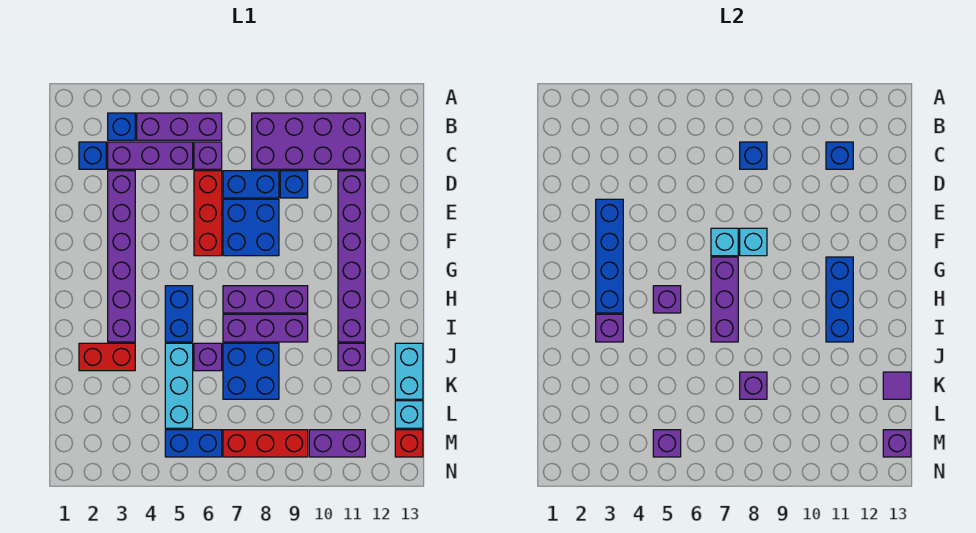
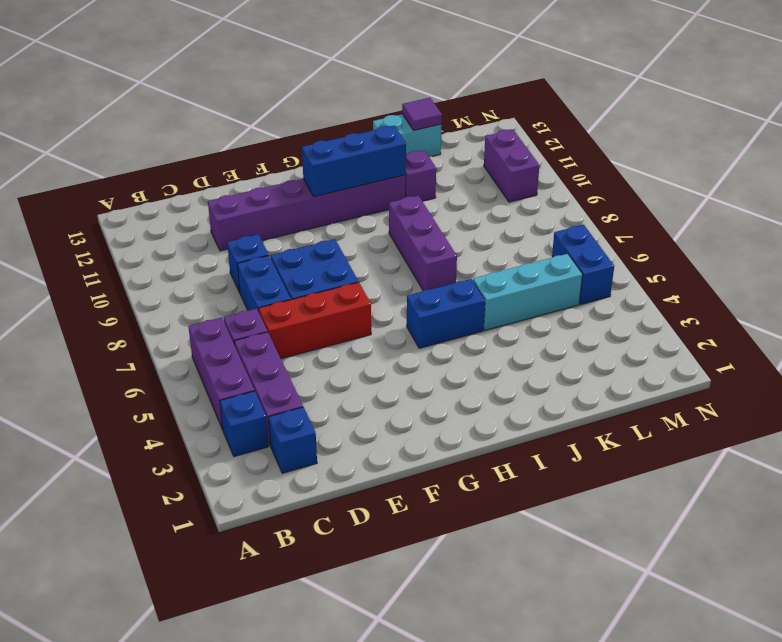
none -> purple 2x4 brick [252,113,365,169]
none -> purple 1x6 brick [108,171,135,342]
none -> purple 1x3 brick [223,286,308,313]
none -> red 1x2 brick [79,343,135,371]

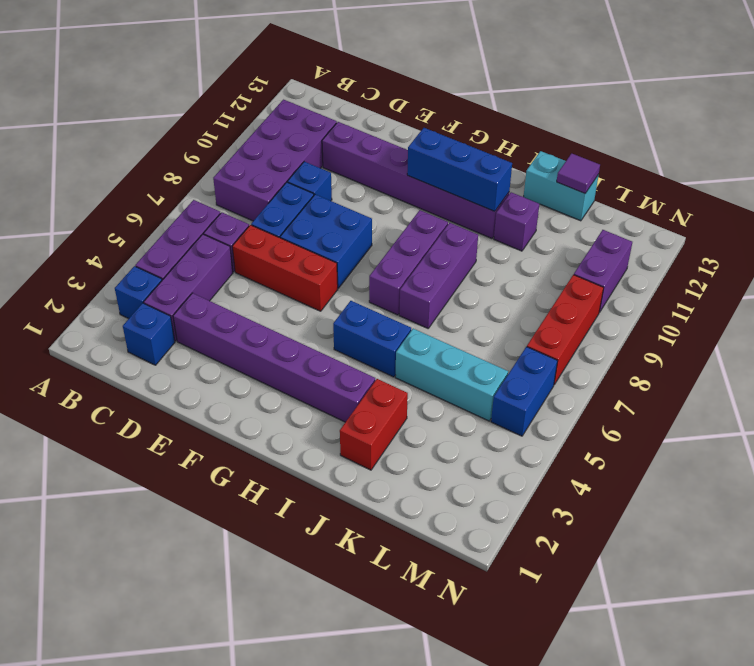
none -> purple 1x1 brick [194,343,222,371]
none -> blue 2x2 brick [223,343,279,399]
none -> cyan 1x1 brick [395,401,423,428]
none -> red 1x1 brick [395,430,423,457]

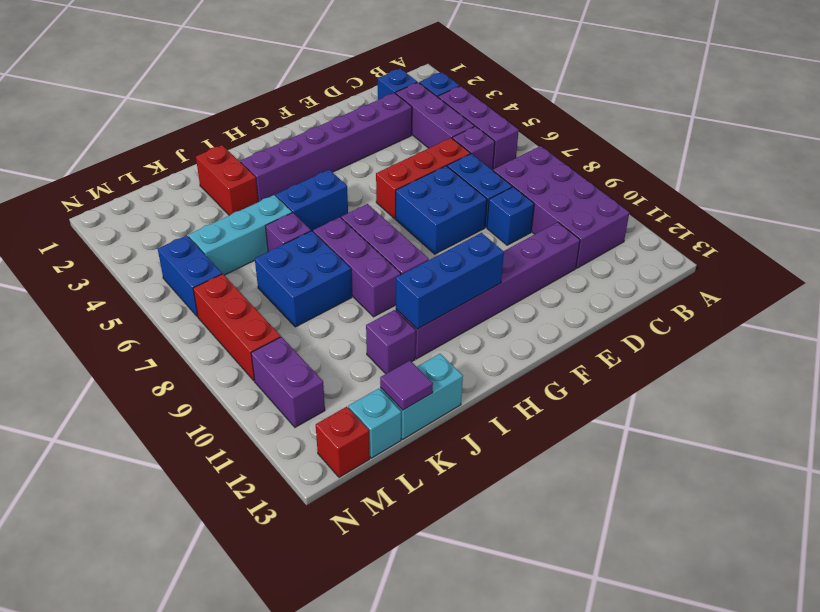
none -> blue 1x1 brick [740,142,767,169]
none -> blue 1x1 brick [826,142,853,169]
none -> blue 1x4 brick [596,199,623,313]
none -> cyan 1x1 brick [711,228,738,256]

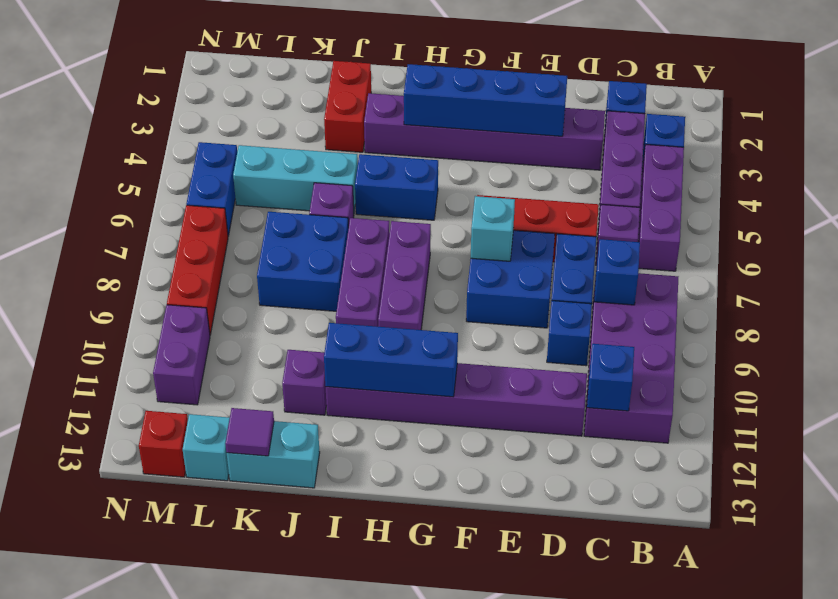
none -> cyan 1x1 brick [740,228,767,256]
none -> purple 1x3 brick [711,257,738,342]
none -> purple 1x1 brick [653,286,681,313]
none -> purple 1x1 brick [596,314,623,342]

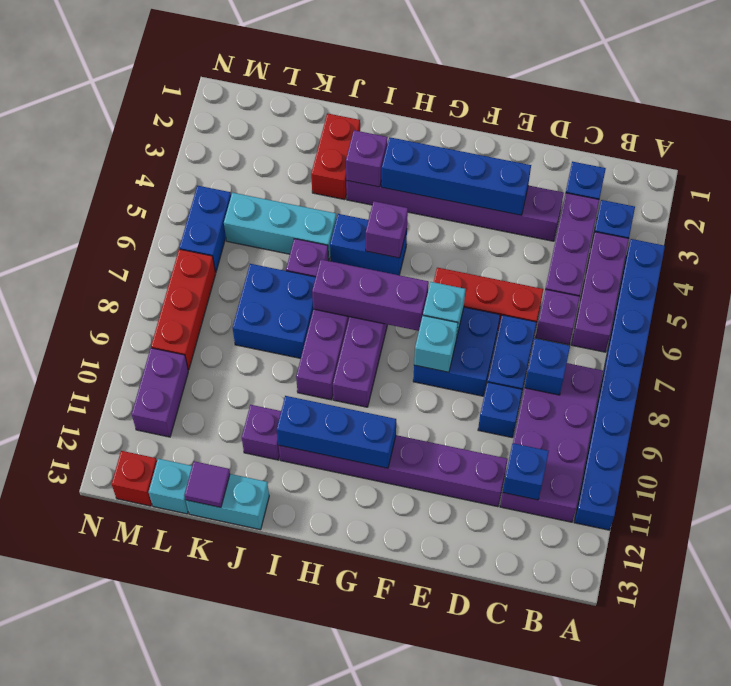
blue 1x8 brick [574,239,665,530] -> none
none -> purple 1x1 brick [740,372,767,399]
none -> purple 1x1 brick [653,430,681,457]
none -> purple 1x1 brick [883,430,911,457]

